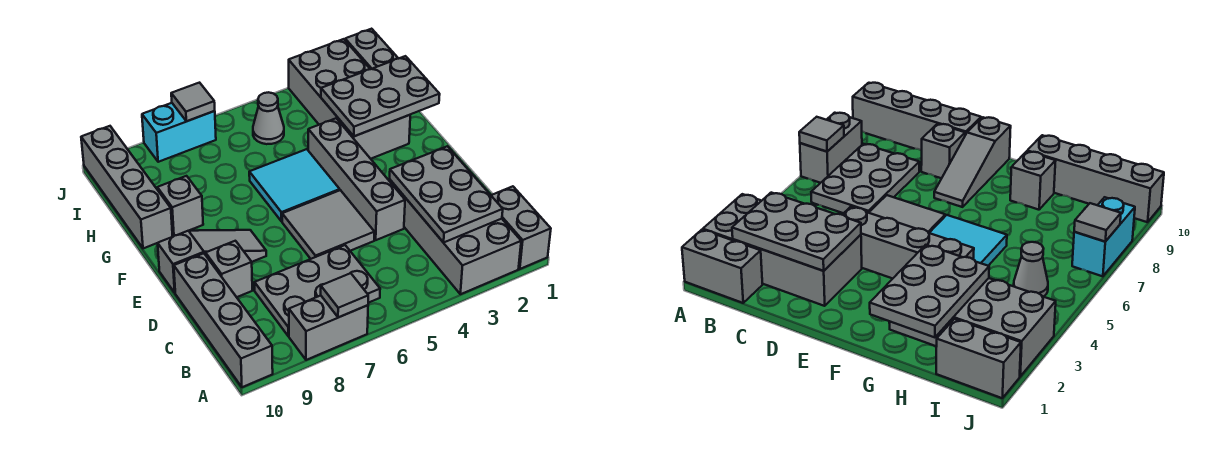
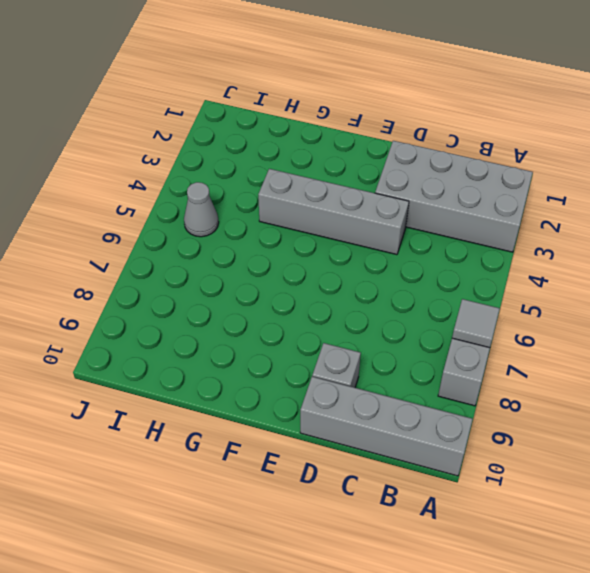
none -> grey 1x2 brick [491,186,551,269]
none -> grey 2x3 plate [255,245,380,336]
none -> grey 2x2 tile [282,190,374,259]

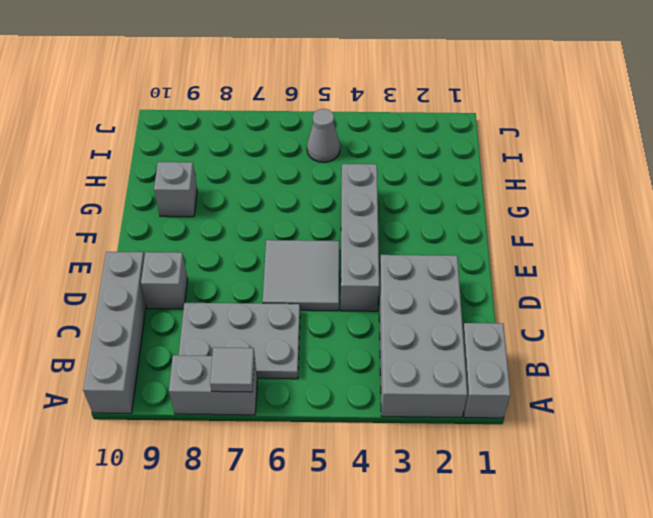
none -> grey 1x3 slope [158,230,266,293]
none -> cyan 2x2 tile [249,149,340,221]
none -> grey 2x4 brick [289,39,410,159]

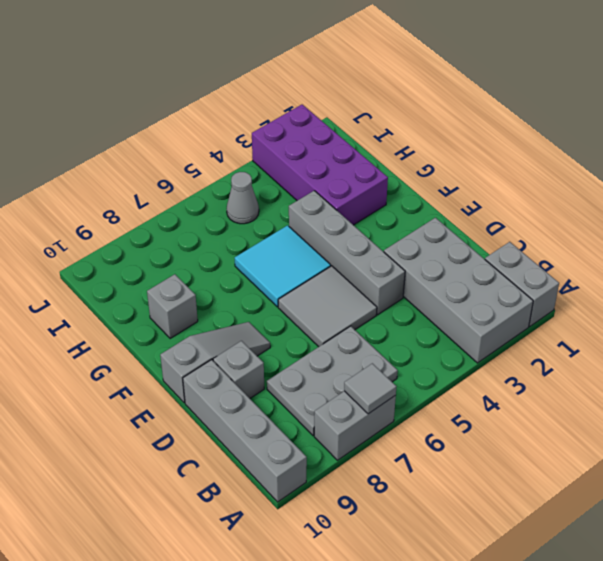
purple 2x4 brick [252,105,388,225] -> grey 2x4 brick [289,39,410,159]
none -> grey 1x4 brick [81,126,173,248]
none -> grey 1x2 brick [345,29,399,69]
none -> cyan 1x2 brick [142,103,216,162]

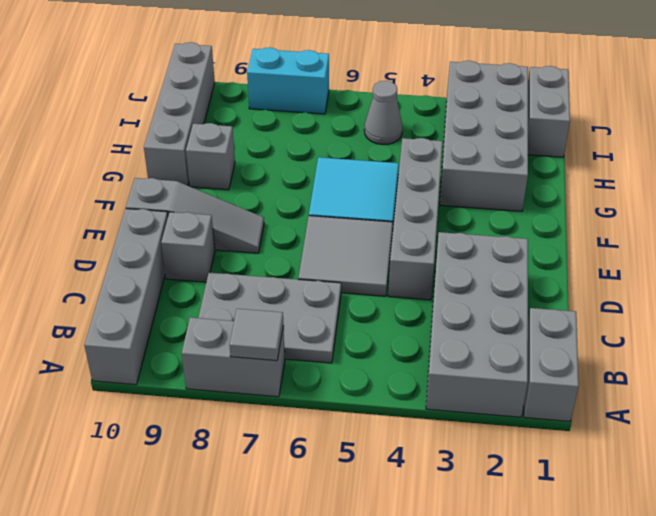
none -> grey 2x3 plate [390,146,503,243]
none -> grey 2x3 plate [321,56,440,136]
none -> grey 1x1 tile [171,83,215,121]

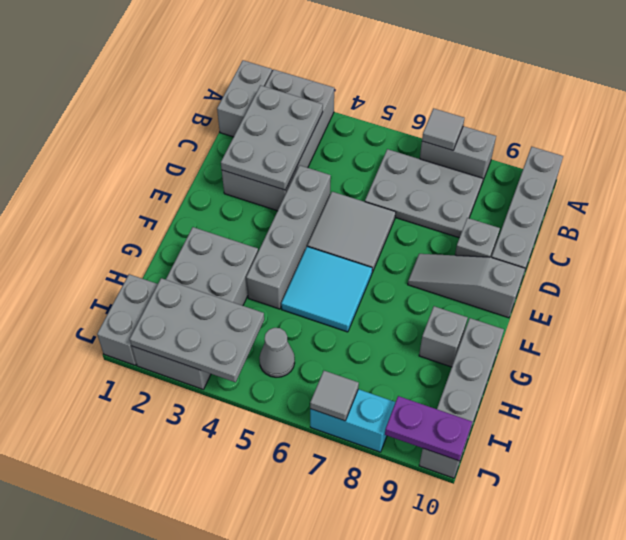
grey 2x3 plate [130,278,264,382] -> grey 2x3 plate moved to [321,56,440,136]
purple 1x2 plate [385,396,472,461] -> none

